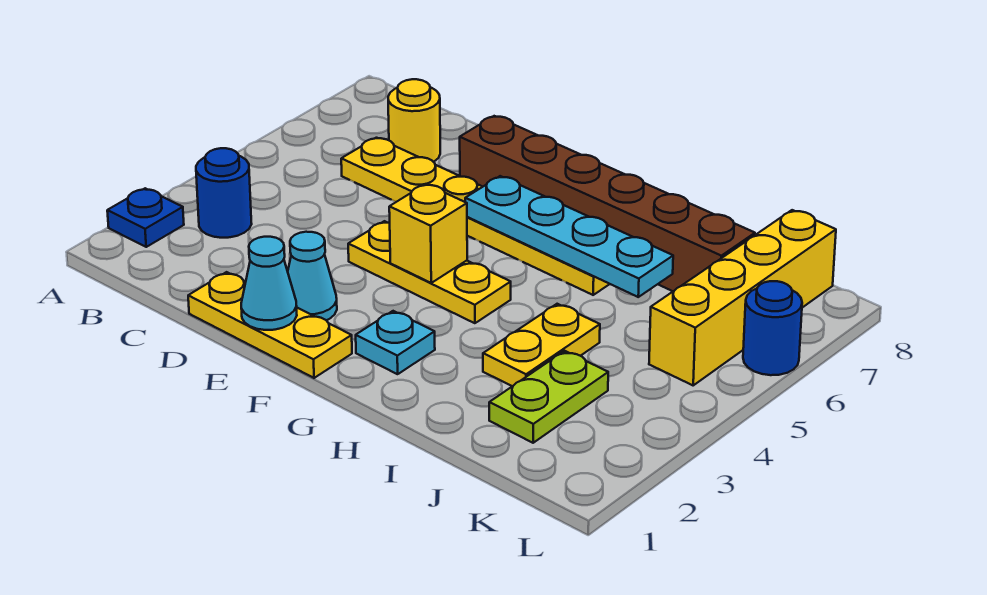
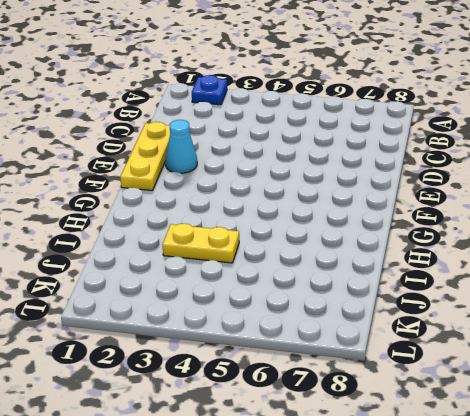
none -> blue 1x1 round brick [196,148,252,238]
none -> yellow 1x6 plate [341,138,609,295]
none -> yellow 1x1 round brick [388,79,440,162]

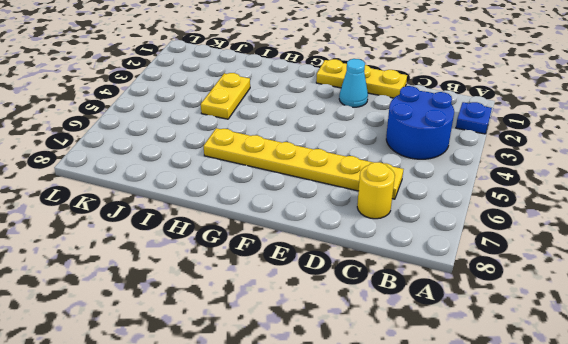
blue 2x2 round brick [386,86,454,159] -> blue 1x1 round brick [196,148,252,238]
none -> yellow 1x3 plate [348,221,511,323]
none -> brown 1x6 brick [460,116,755,291]
none -> cyan 1x1 plate [356,311,435,374]

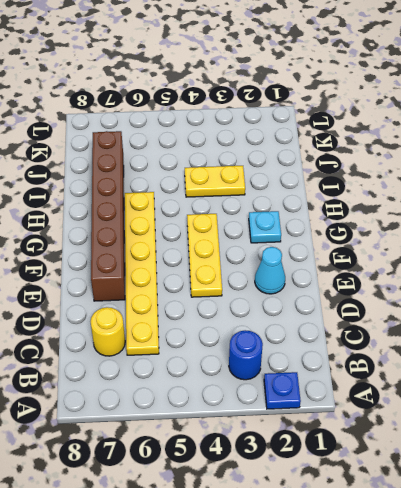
none -> yellow 1x3 plate [188,272,352,378]
none -> lime 1x2 plate [489,351,608,443]
none -> yellow 1x4 brick [649,210,836,385]

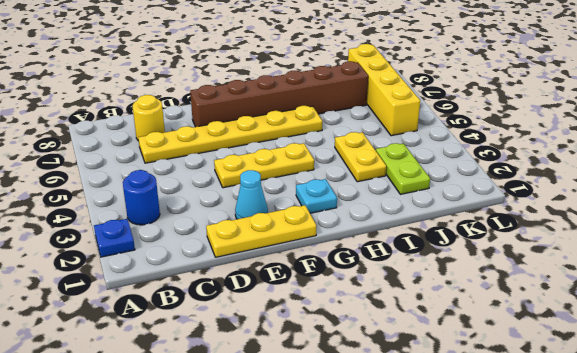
none -> blue 1x1 round brick [743,281,802,375]
none -> cyan 1x1 cone [241,237,297,330]
none -> yellow 1x1 brick [389,184,467,283]

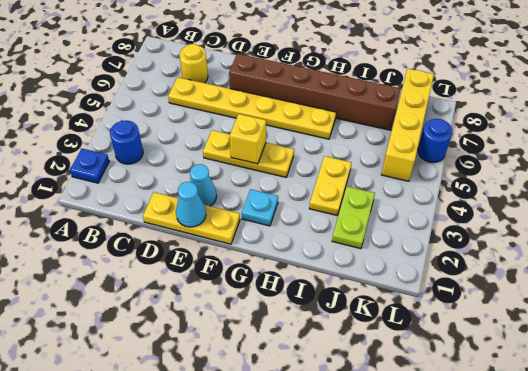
none -> cyan 1x4 plate [465,176,673,297]

